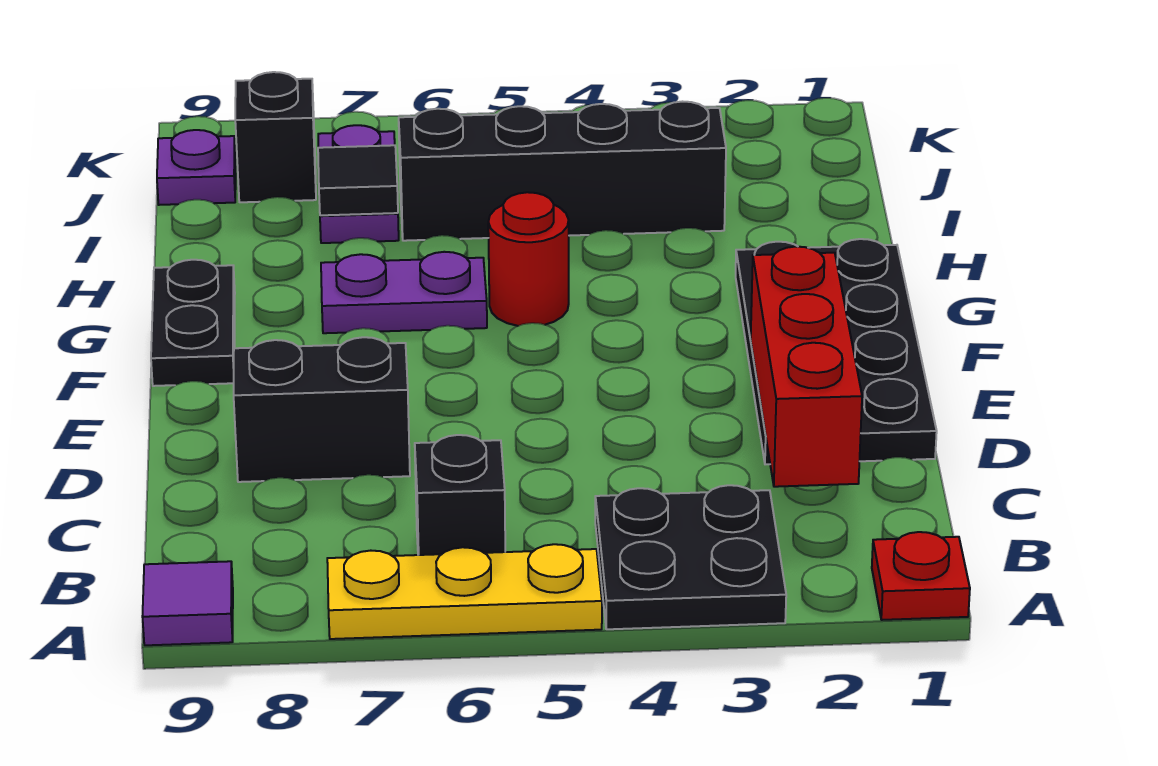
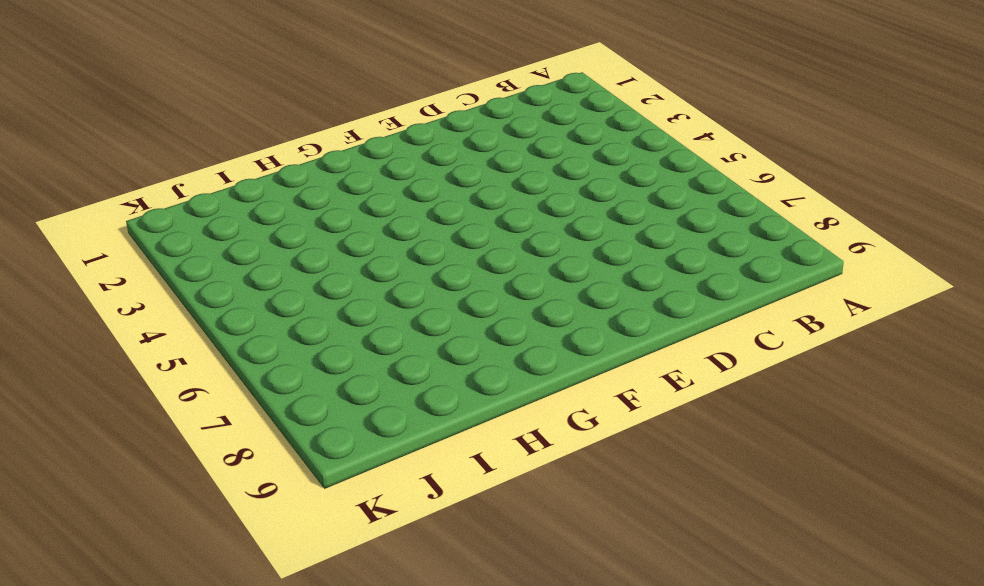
none -> red 1x1 plate [872,532,970,620]
none -> black 2x2 plate [595,485,786,629]
none -> yellow 1x3 plate [327,544,602,639]

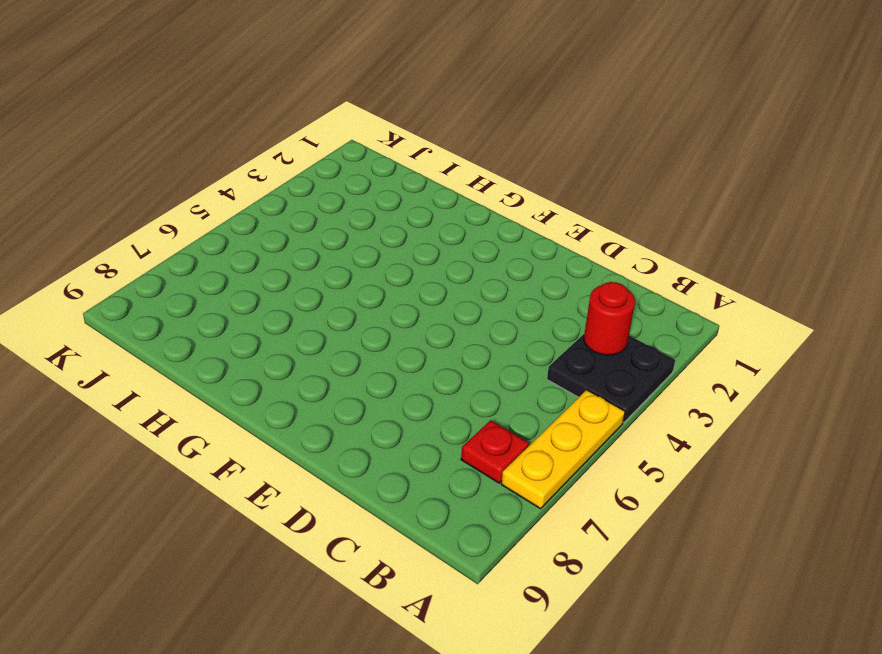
red 1x1 round brick [584,282,635,355] -> red 1x1 round brick moved to [488,192,569,326]
red 1x1 plate [461,420,529,483] -> red 1x1 plate moved to [872,532,970,620]
none -> purple 1x1 tile [142,561,233,645]
none -> black 1x1 brick [415,435,505,555]
none -> black 2x4 plate [736,239,937,464]

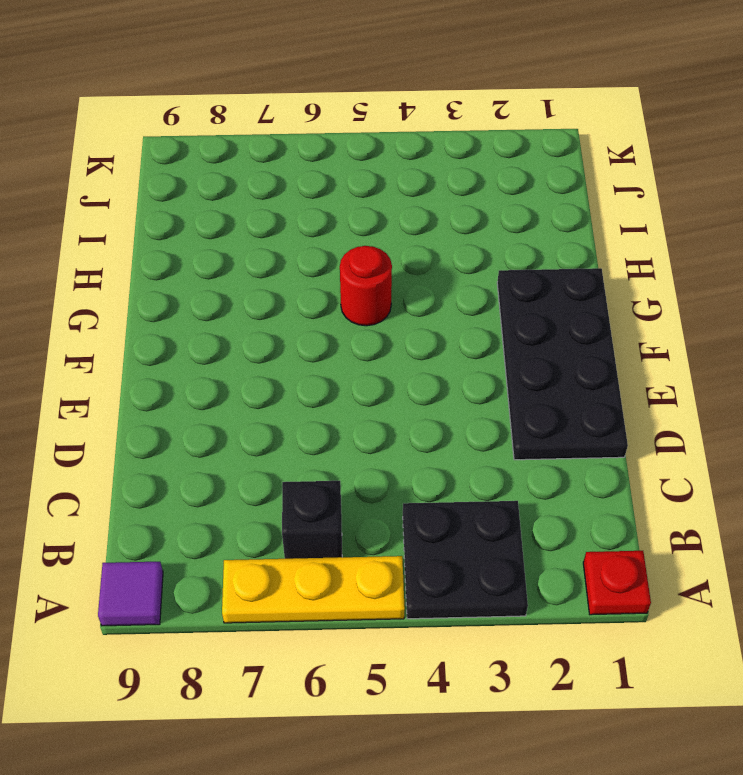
none -> black 1x2 brick [234,337,410,482]
none -> black 1x2 plate [151,260,235,386]
none -> purple 1x2 plate [321,252,487,333]

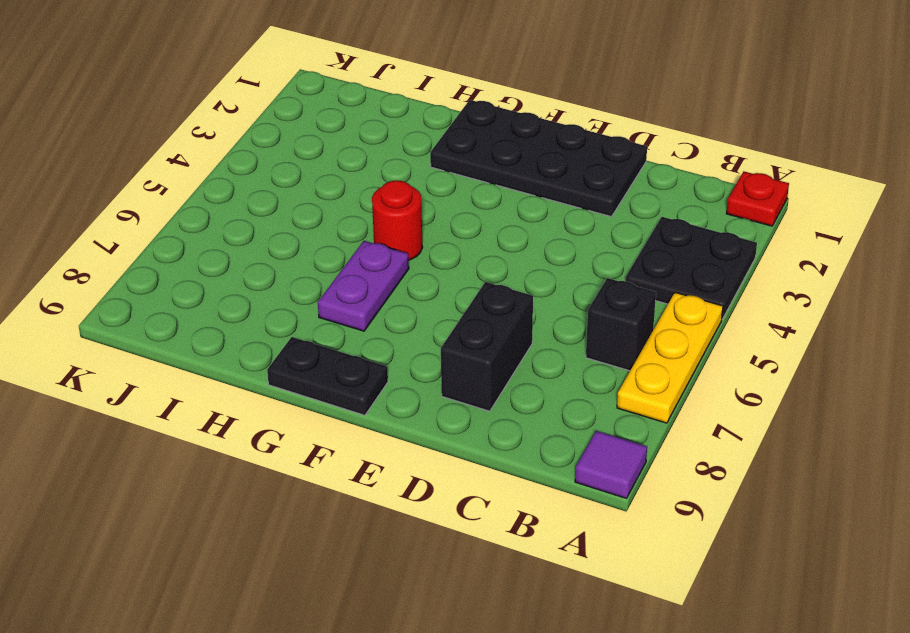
none -> black 1x4 brick [399,102,726,241]
none -> purple 1x2 plate [318,125,399,243]
none -> black 1x1 brick [235,72,316,202]

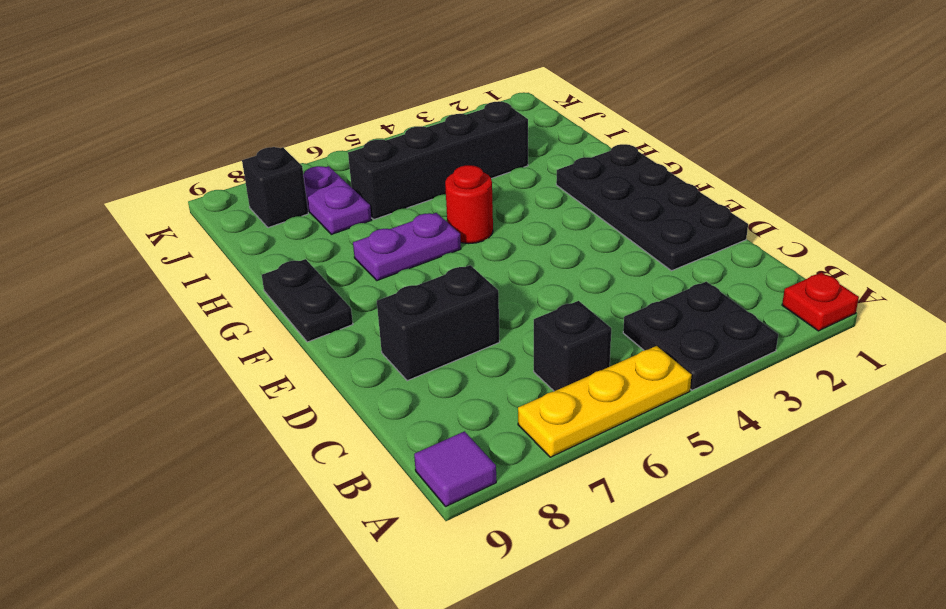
none -> purple 1x1 plate [157,130,236,205]
none -> red 1x3 brick [751,247,862,487]
none -> black 1x1 tile [318,145,398,215]

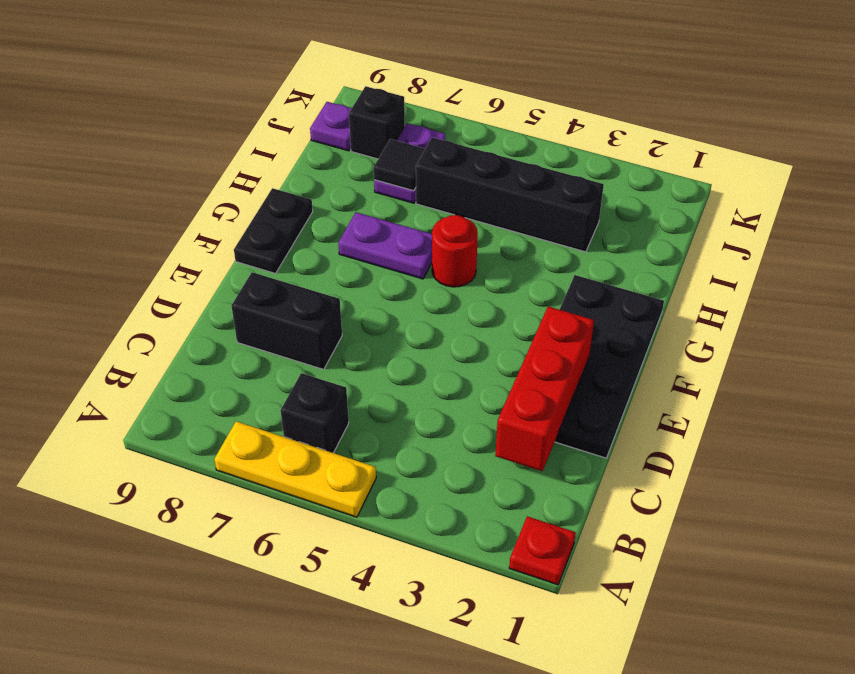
none -> black 2x2 plate [595,485,786,629]
none -> purple 1x1 tile [142,561,233,645]

